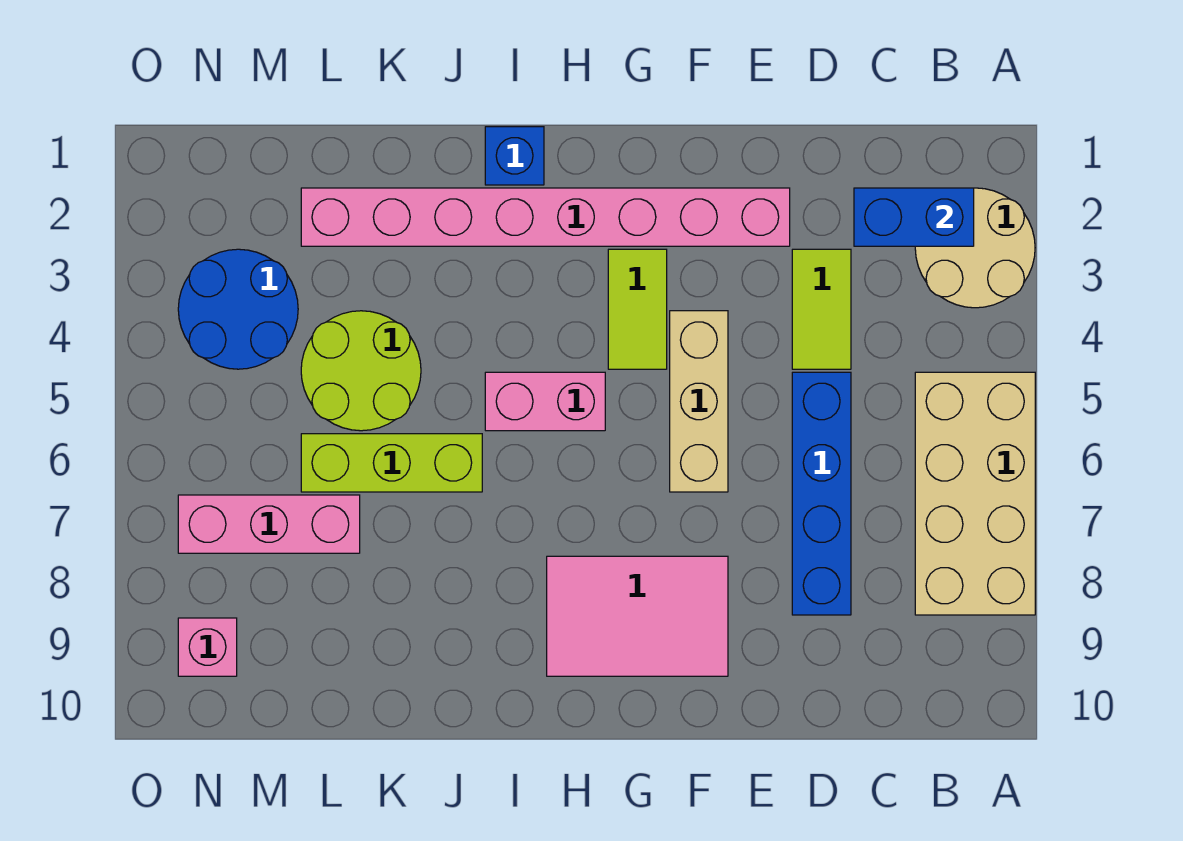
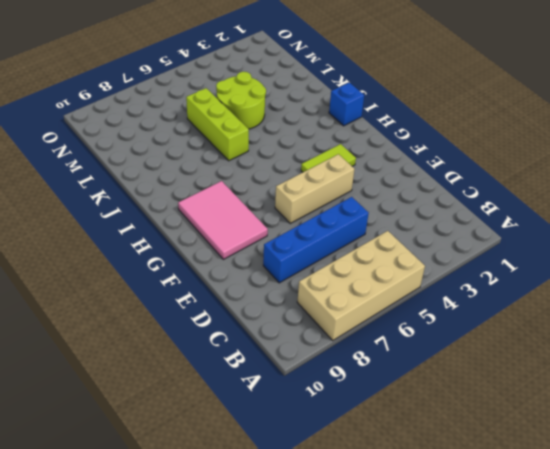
none -> tan 2x2 round brick [915,188,1035,308]
none -> lime 1x2 tile [792,249,851,369]
none -> pink 1x8 brick [301,188,790,246]

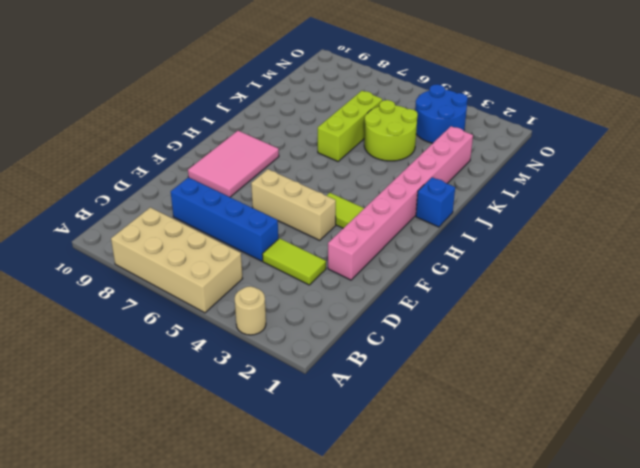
tan 1x1 round brick [235,286,266,335] -> tan 2x2 round brick [915,188,1035,308]
none -> pink 1x2 brick [485,372,605,431]
none -> pink 1x3 brick [178,495,360,553]
none -> pink 1x1 brick [178,618,237,676]

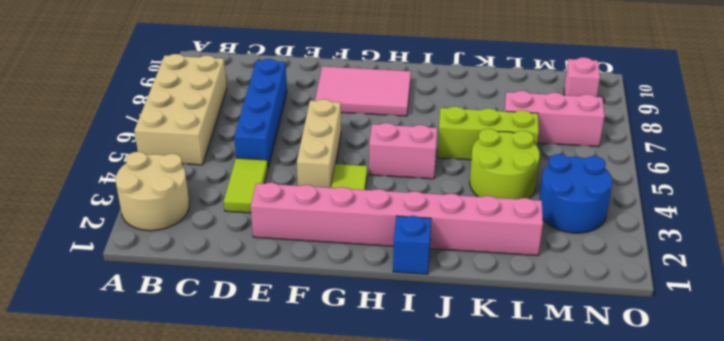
none -> blue 1x2 brick [854,188,974,246]

